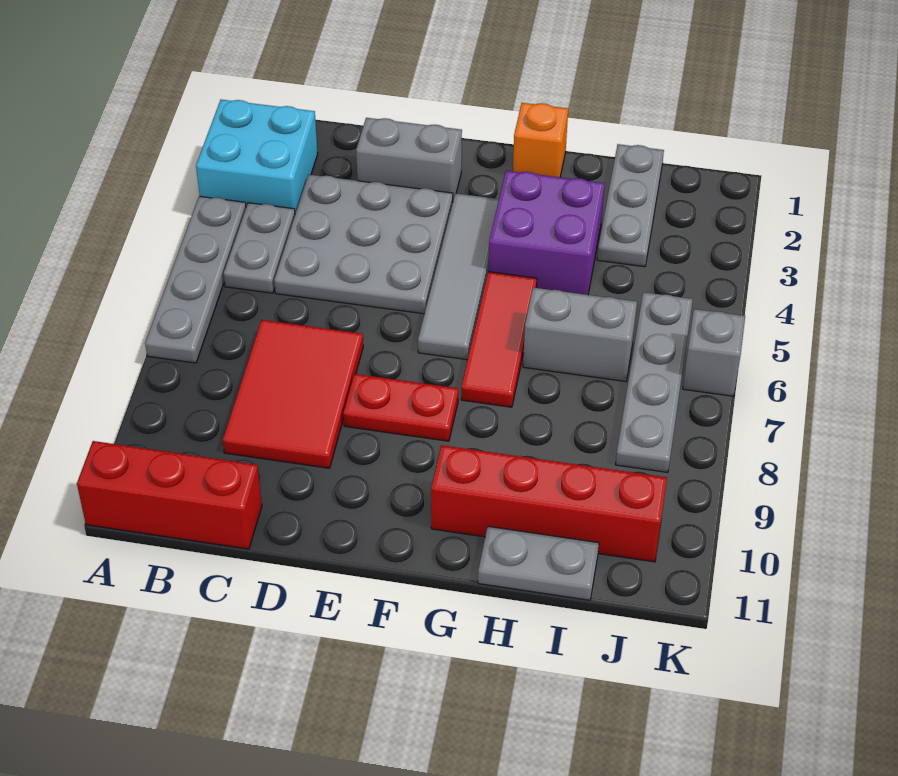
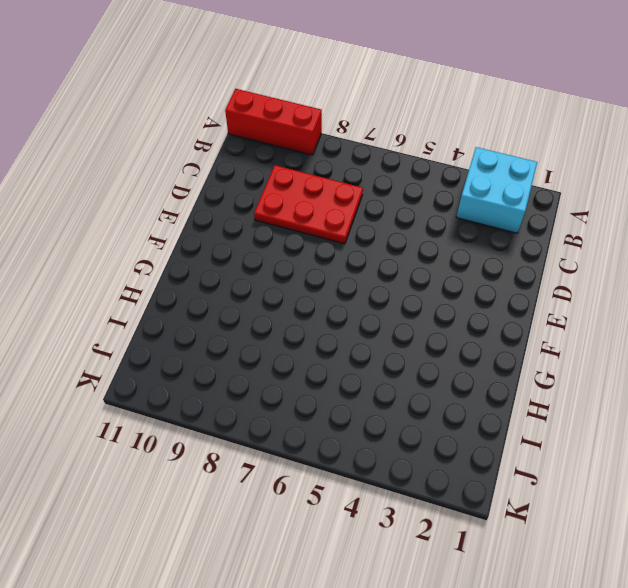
red 1x3 brick [225,89,322,155] -> red 1x3 brick turned to [77,441,262,549]
red 2x3 plate [254,165,363,244] -> red 2x3 tile [223,320,363,468]
none -> grey 1x4 plate [145,196,246,363]
none -> grey 1x2 plate [224,203,295,293]
none -> grey 3x3 plate [274,174,453,314]

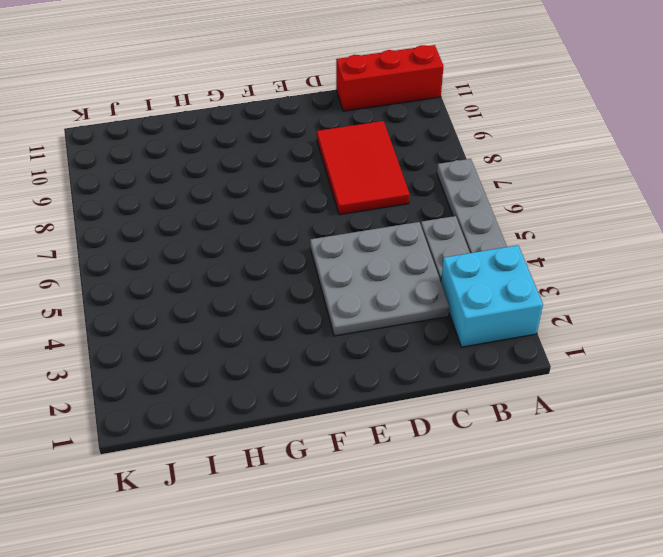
none -> grey 1x2 brick [356,118,462,200]
none -> red 1x2 plate [343,374,458,441]
none -> grey 1x4 tile [418,193,499,360]

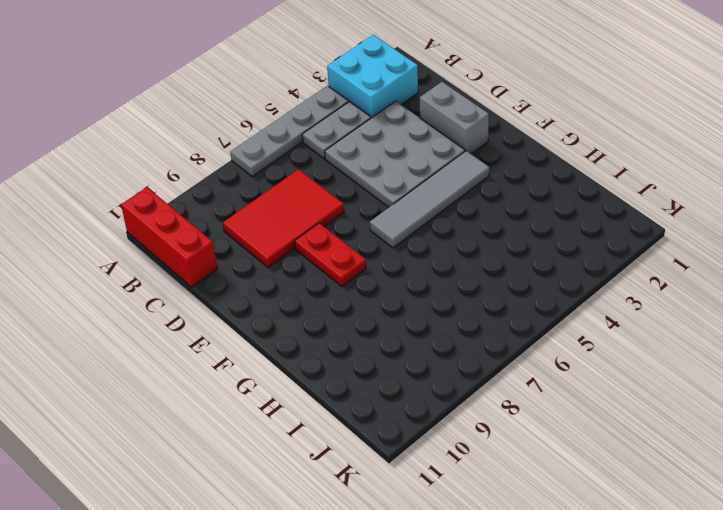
none -> orange 1x1 brick [513,103,568,177]
none -> purple 2x2 brick [488,171,605,295]
none -> red 1x3 tile [461,272,537,407]

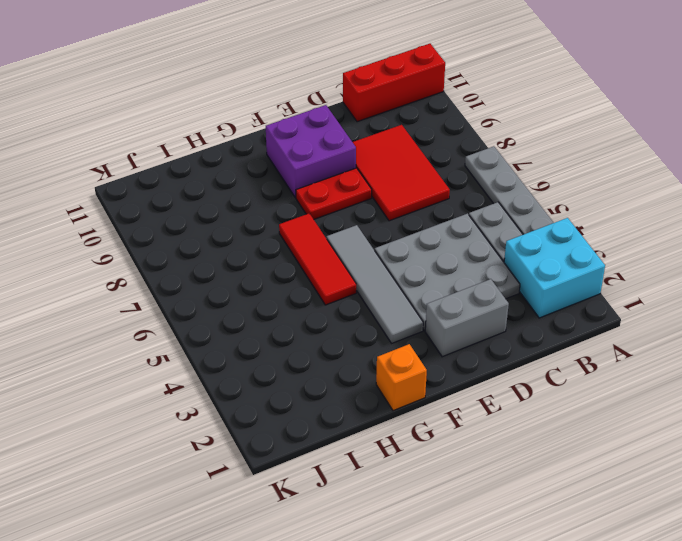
purple 2x2 brick [266,105,356,198] -> purple 2x2 brick moved to [488,171,605,295]
none -> red 1x4 brick [431,445,667,562]
none -> grey 1x2 brick [523,288,637,381]
none -> grey 1x2 plate [478,526,599,600]

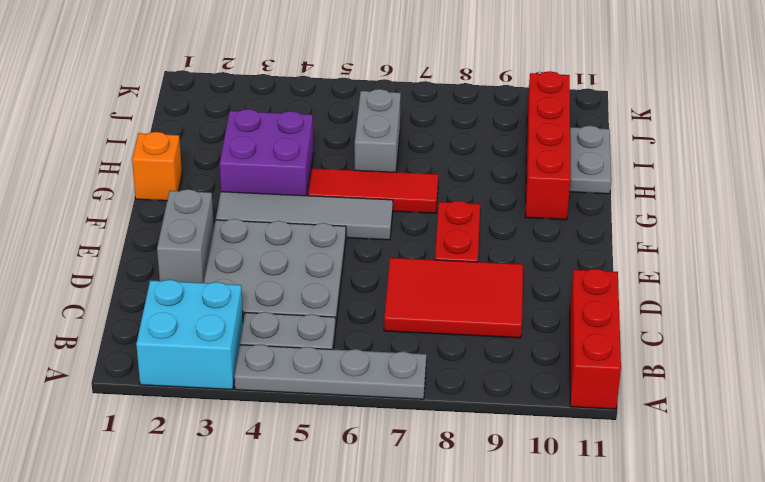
none -> grey 1x3 plate [597,144,664,267]
none -> grey 1x4 plate [616,292,693,472]
none -> grey 1x1 brick [683,309,745,396]

